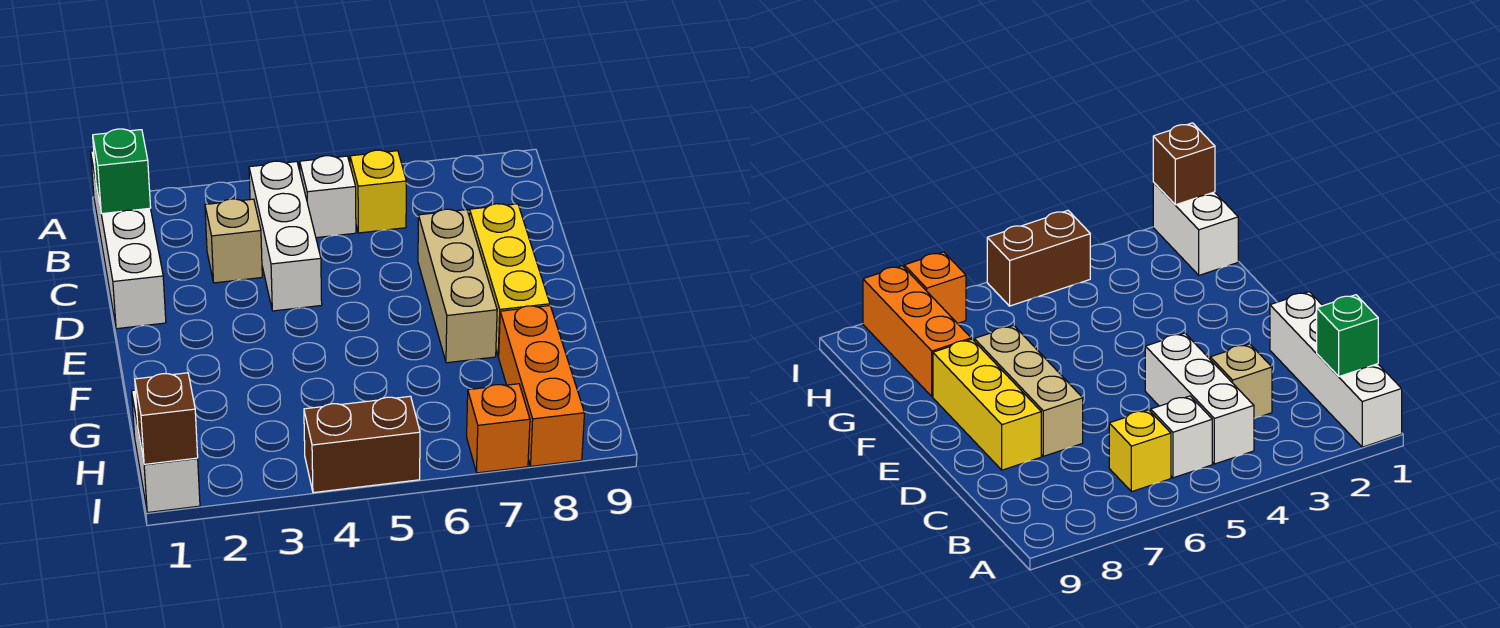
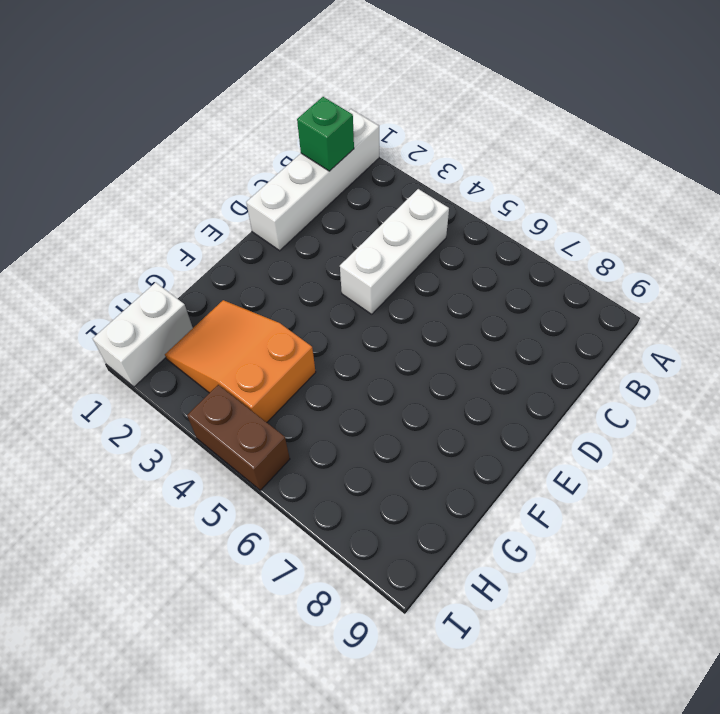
orange 2x3 slope [165,300,316,422] -> none
none -> white 1x1 brick [300,156,356,238]
none -> yellow 1x1 brick [350,150,406,233]
none -> tan 1x1 brick [205,199,262,283]

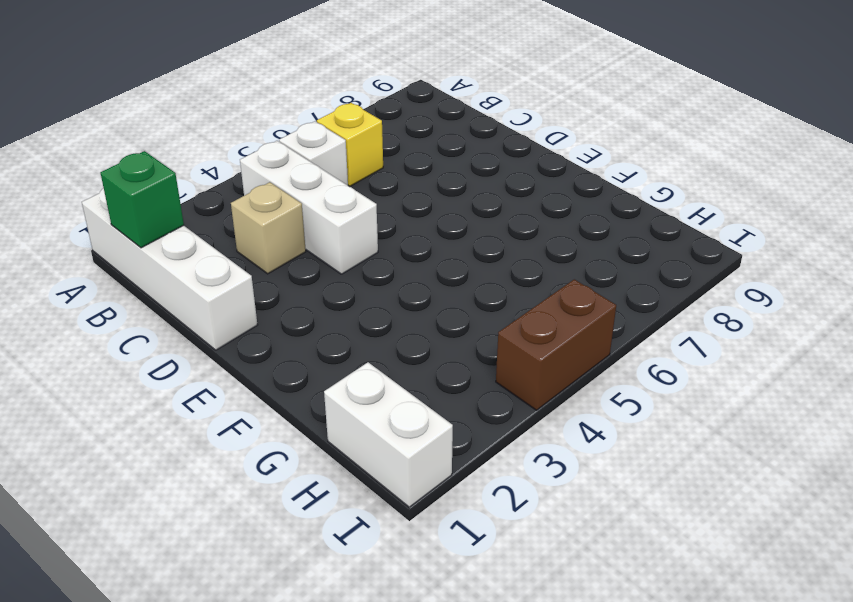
none -> tan 1x3 brick [418,209,497,363]
none -> yellow 1x3 brick [469,204,550,356]
none -> orange 1x3 brick [498,306,585,466]

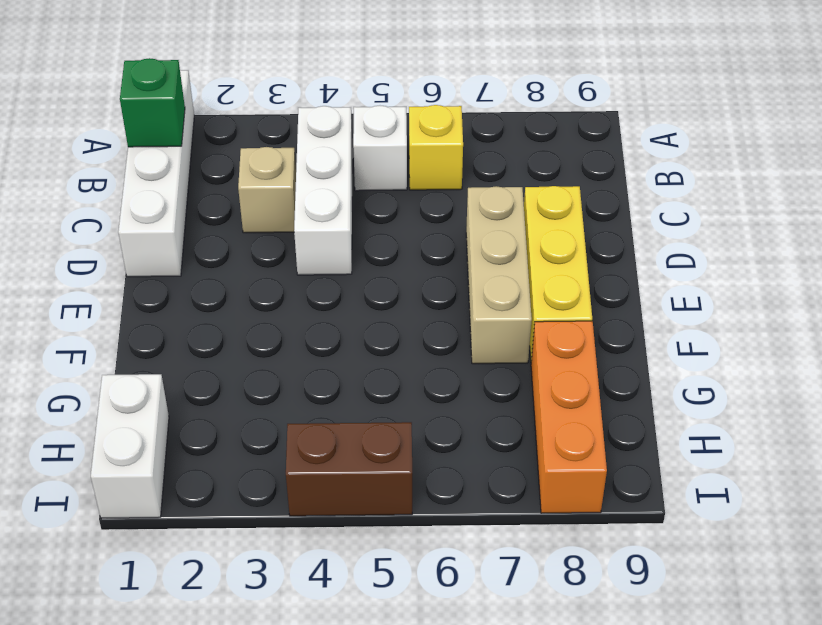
none -> orange 1x1 brick [467,384,530,473]
none -> brown 1x1 brick [135,373,198,464]

